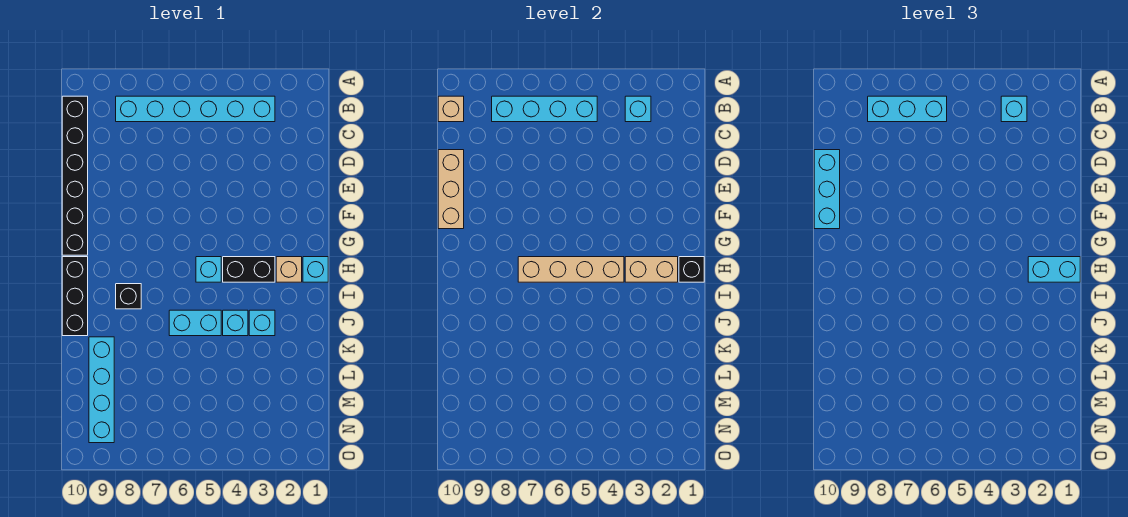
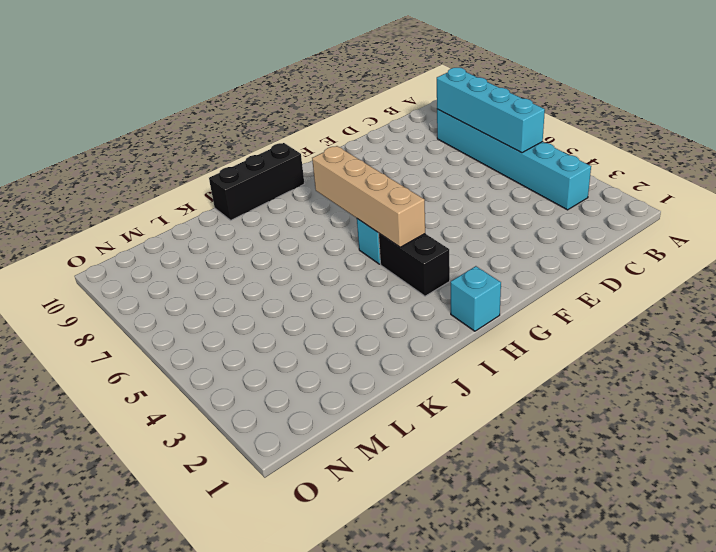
none -> black 1x6 brick [62,96,88,255]
none -> tan 1x1 brick [276,257,302,282]
none -> black 1x1 brick [116,284,141,309]

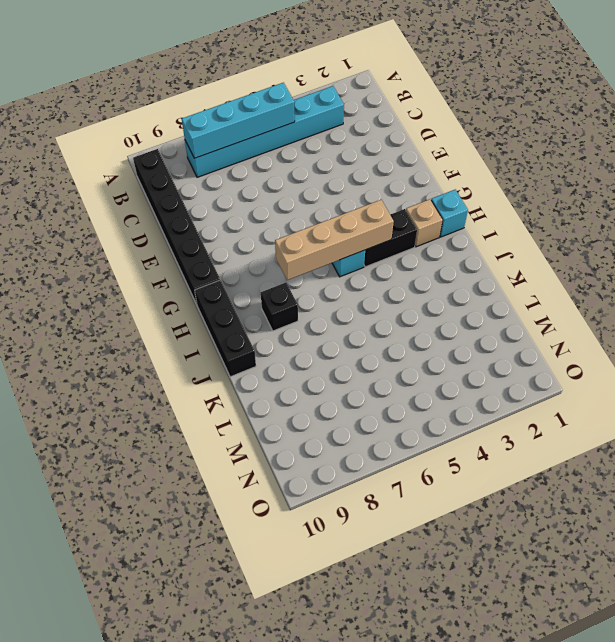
none -> cyan 1x1 brick [249,310,275,336]
none -> cyan 1x1 brick [223,310,248,336]
none -> cyan 1x2 brick [169,310,221,336]

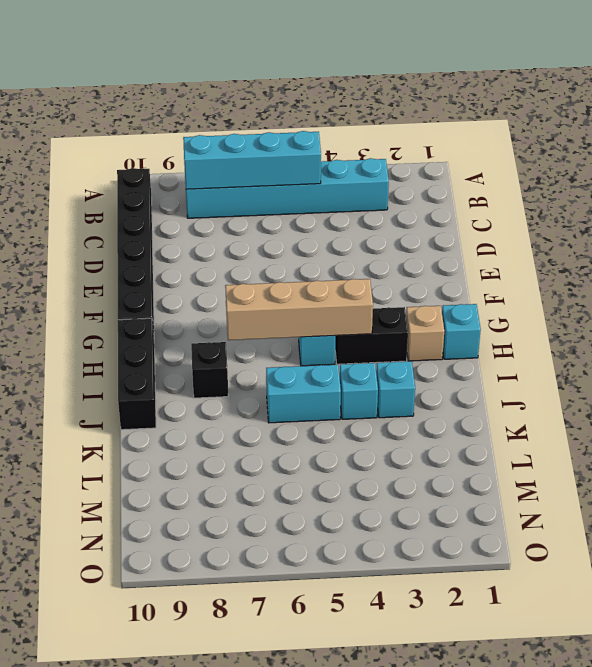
none -> cyan 1x4 brick [89,337,114,443]
none -> cyan 1x1 brick [625,96,651,122]
none -> tan 1x1 brick [438,96,464,122]

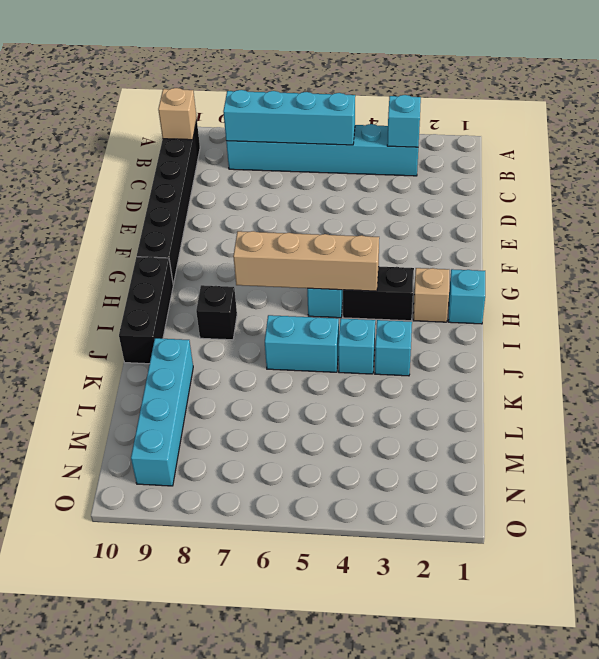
none -> tan 1x3 brick [438,150,464,229]
none -> black 1x1 brick [679,257,704,282]
none -> tan 1x2 brick [625,257,678,282]

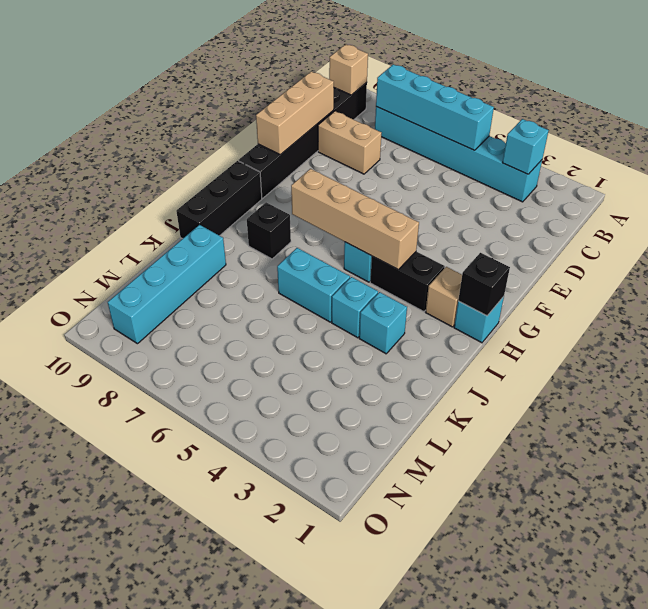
tan 1x2 brick [318,111,381,174] -> tan 1x2 brick moved to [625,257,678,282]
none -> cyan 1x1 brick [1001,96,1027,122]
none -> cyan 1x3 brick [868,96,947,122]
none -> cyan 1x3 brick [814,150,840,229]

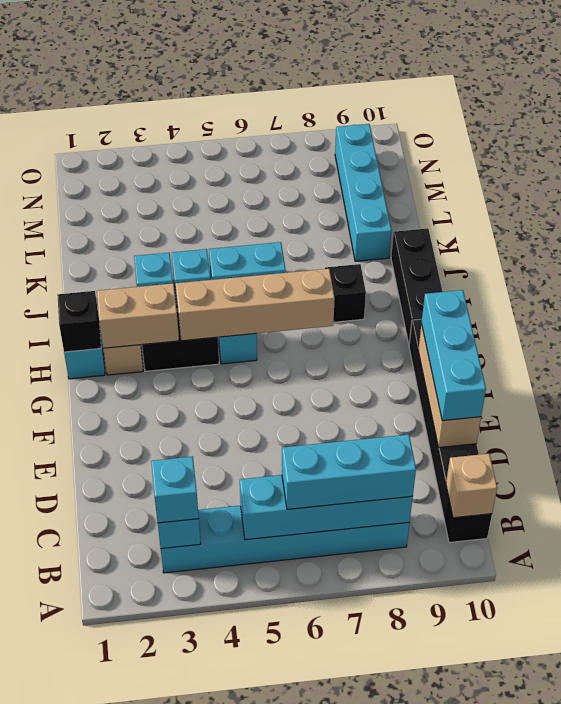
none -> cyan 1x2 brick [1028,257,1080,282]

